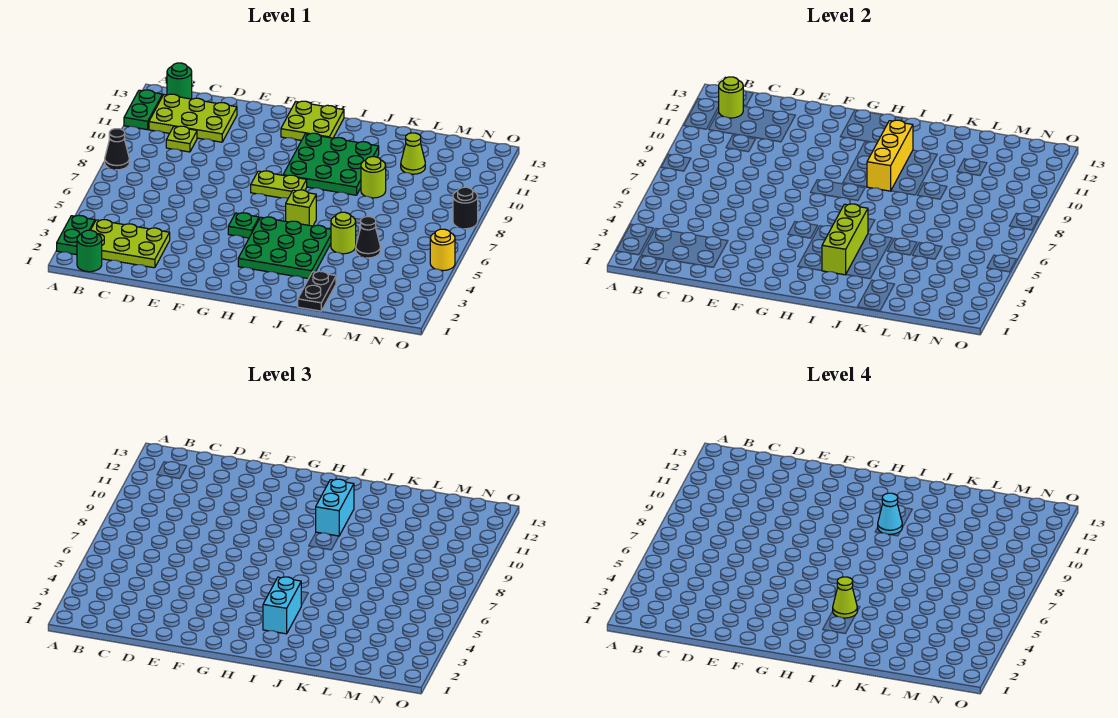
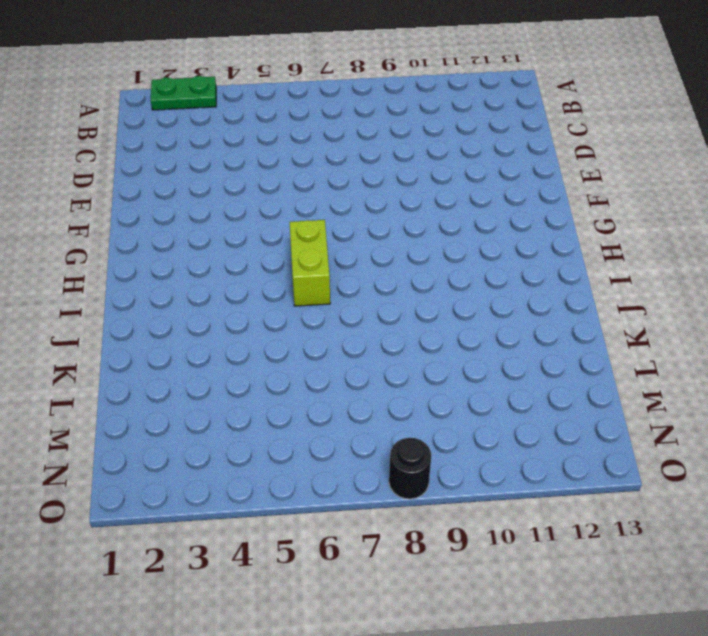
lime 1x2 brick [290,220,330,306] -> lime 1x1 brick [286,190,316,226]
none -> black 1x1 cone [105,129,129,170]
none -> green 1x2 plate [124,90,162,130]
none -> green 1x1 round brick [77,230,102,272]

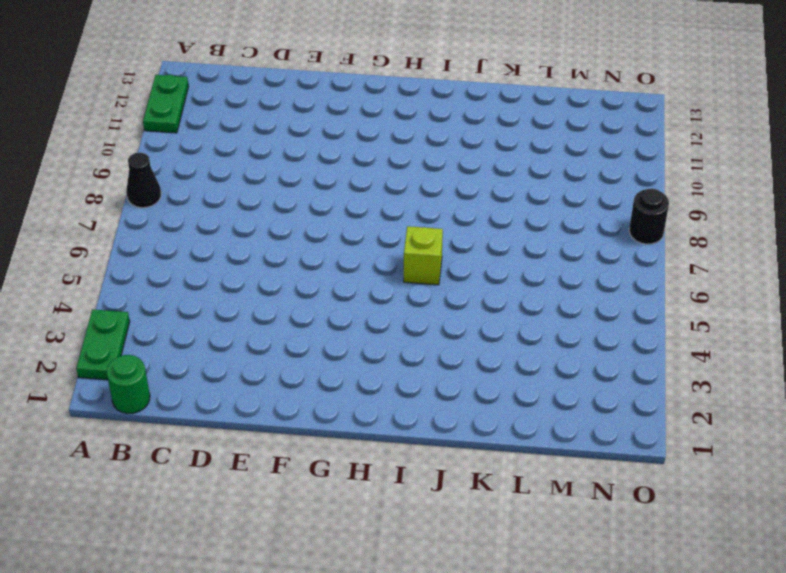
none -> lime 2x3 plate [91,220,170,268]
none -> lime 2x3 plate [149,94,237,142]
none -> green 1x1 round brick [167,63,192,99]

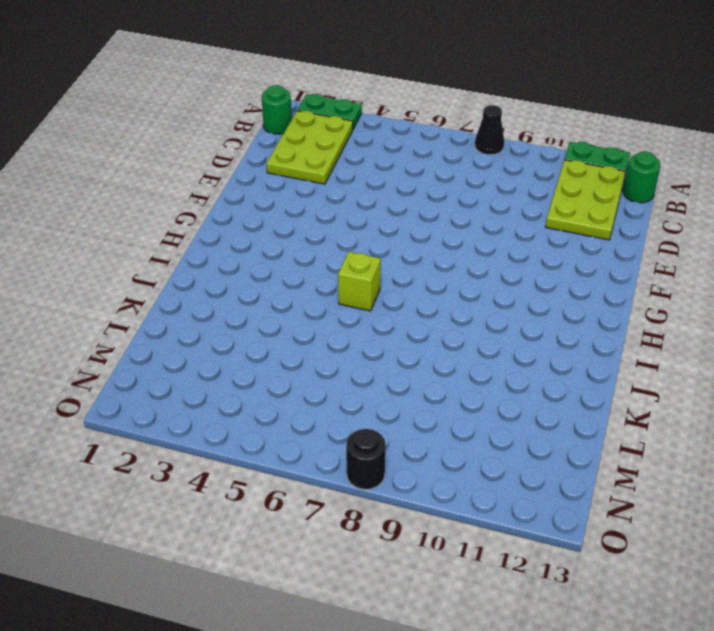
none -> lime 1x1 plate [166,126,197,152]
none -> green 1x1 plate [228,213,259,238]
none -> lime 1x2 plate [251,171,307,198]

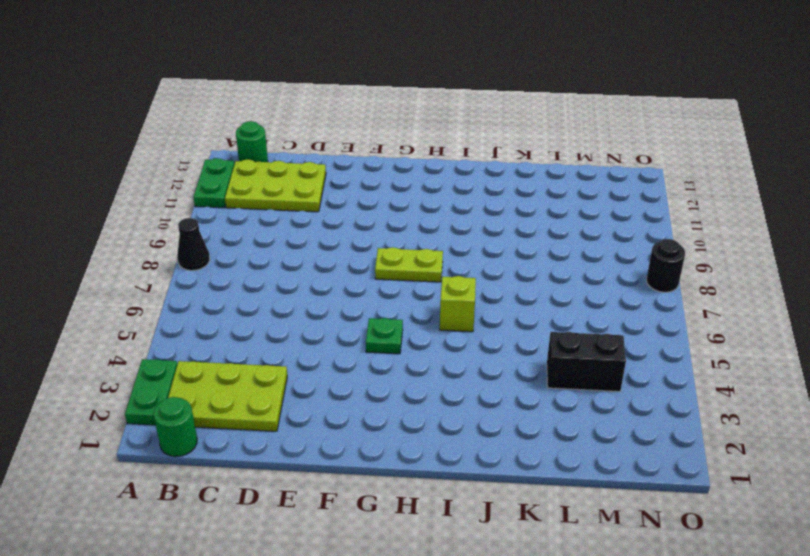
black 1x2 brick [547,332,626,392] -> none
none -> lime 1x1 plate [166,126,197,152]
none -> lime 2x2 plate [281,101,344,140]
none -> green 3x3 plate [238,217,331,279]

